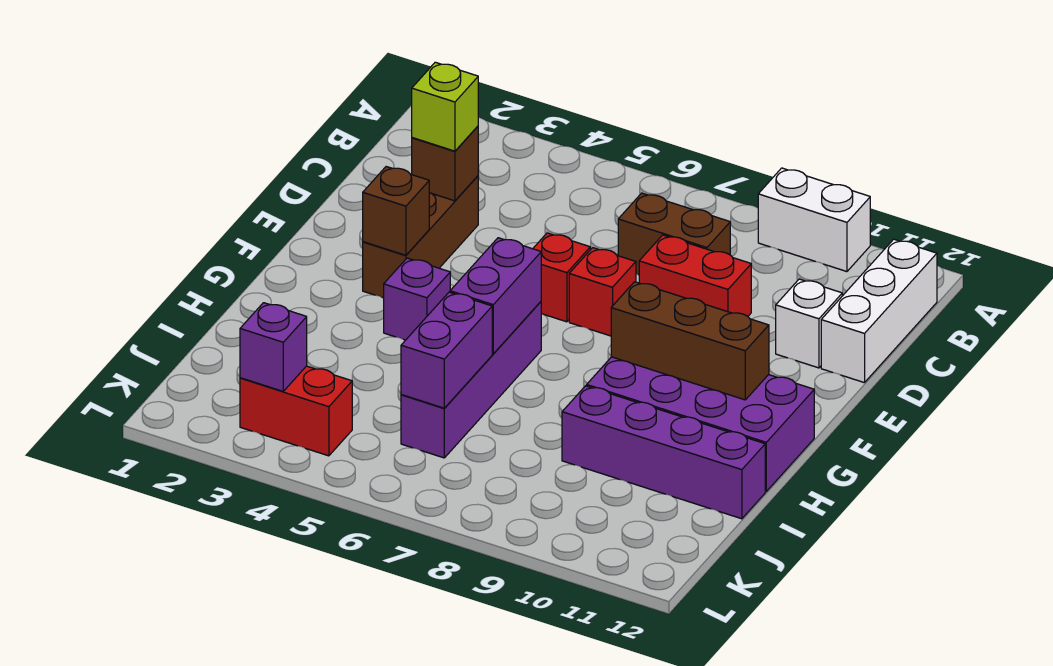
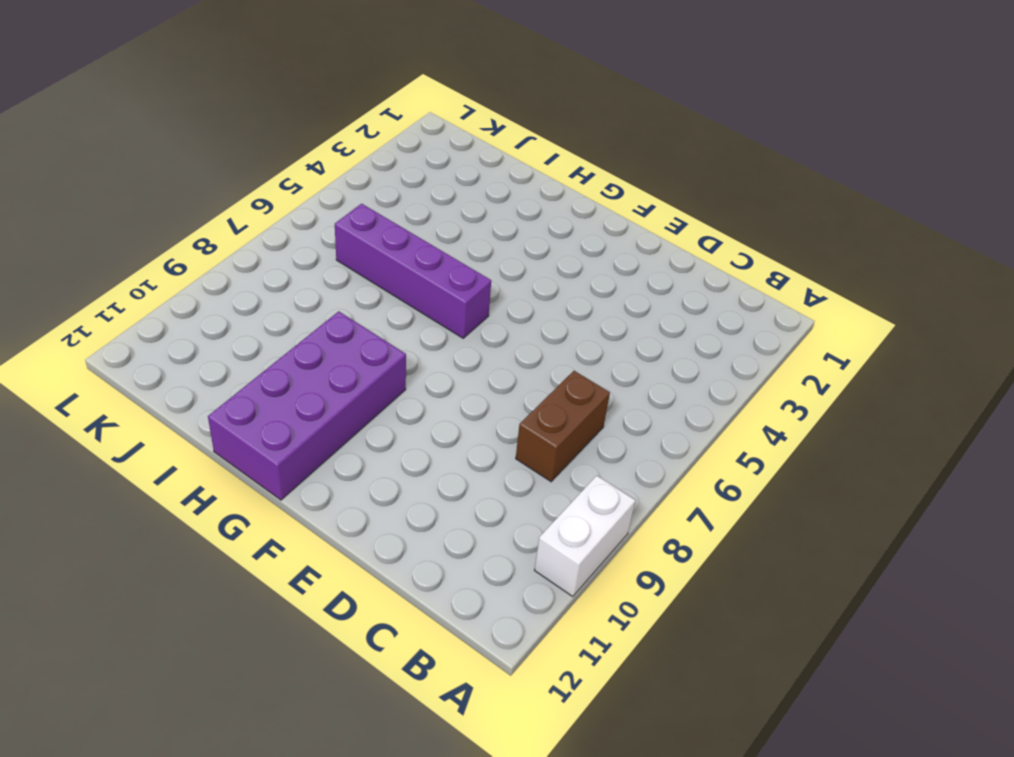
none -> white 1x3 brick [821,239,937,383]
none -> brown 1x3 brick [363,176,478,298]
none -> red 1x2 brick [639,235,751,316]

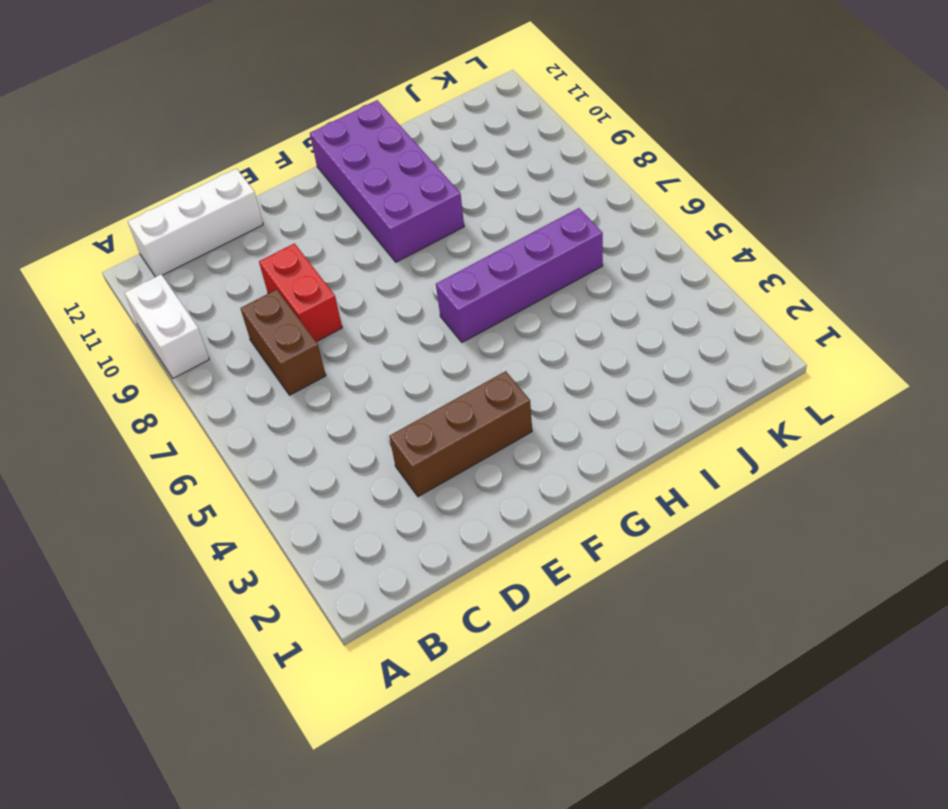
none -> white 1x1 brick [776,279,842,368]
none -> red 1x1 brick [533,233,590,322]
none -> red 1x1 brick [569,248,636,336]

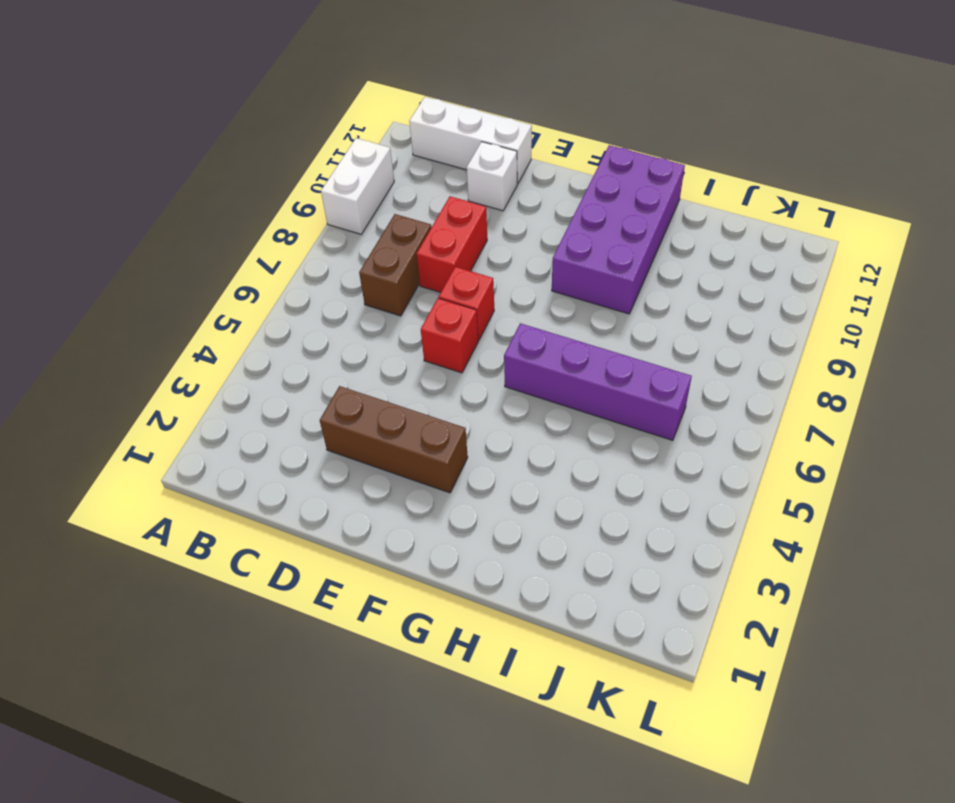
none -> purple 1x1 brick [384,258,450,340]
none -> purple 1x4 brick [562,386,765,519]
none -> red 1x2 brick [240,366,352,456]

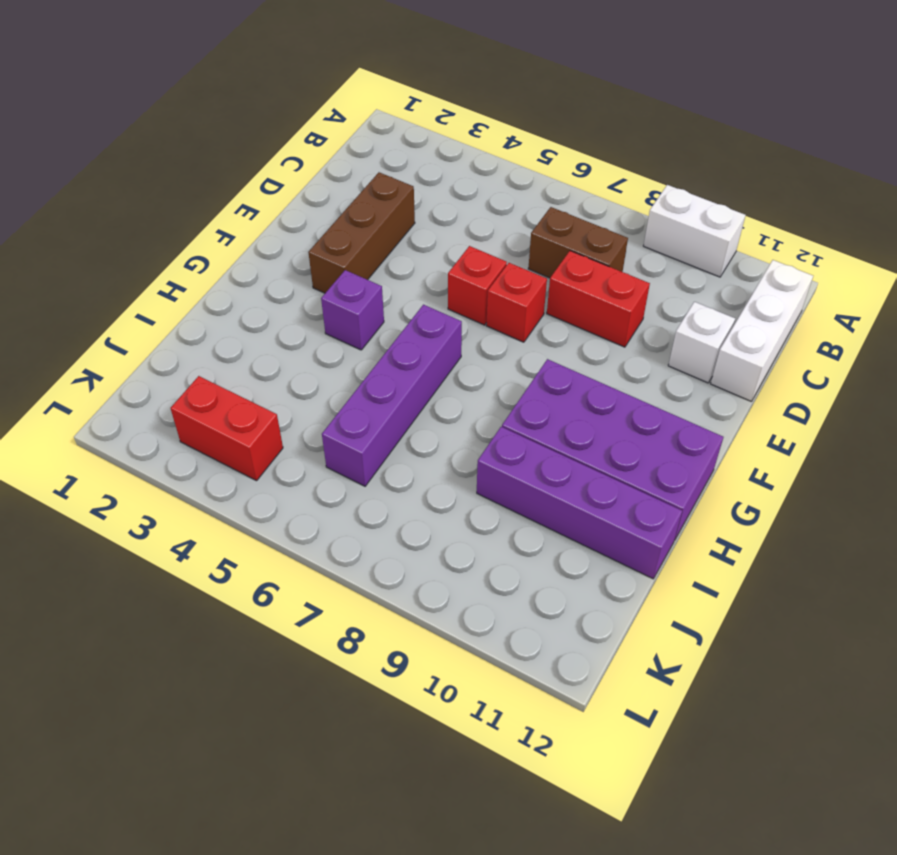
none -> brown 1x1 brick [412,126,478,201]
none -> brown 1x1 brick [363,167,429,255]
none -> purple 1x2 brick [450,238,541,354]

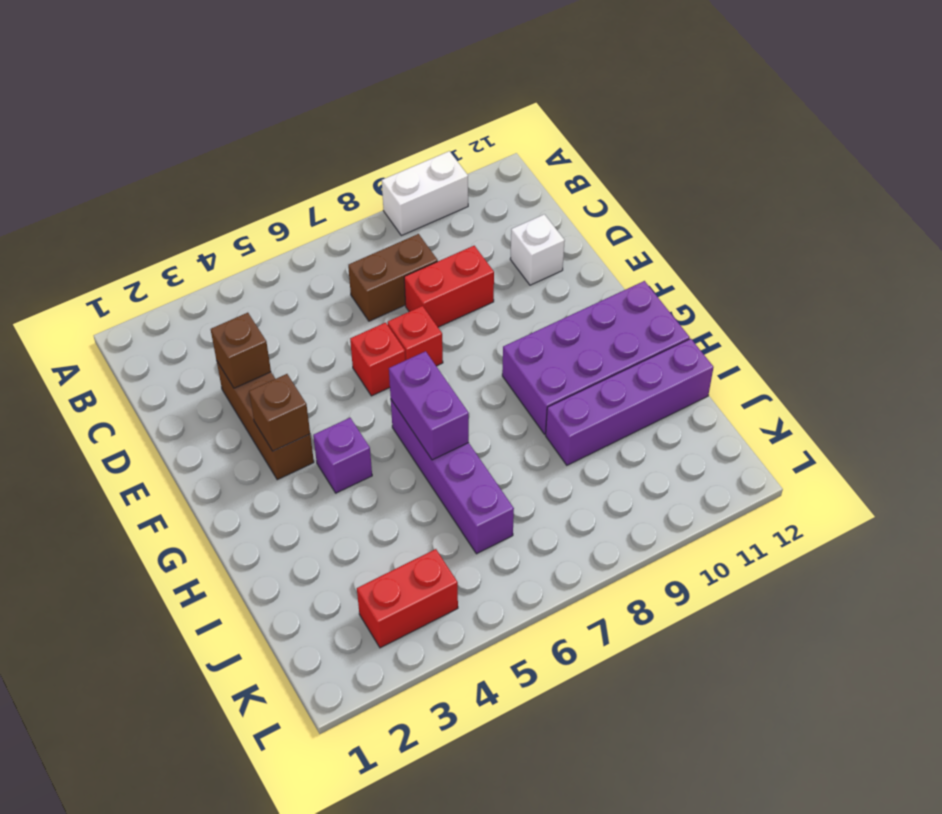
none -> white 1x3 brick [821,239,937,383]
none -> brown 1x3 brick [611,282,769,400]
none -> purple 1x2 brick [401,292,492,408]

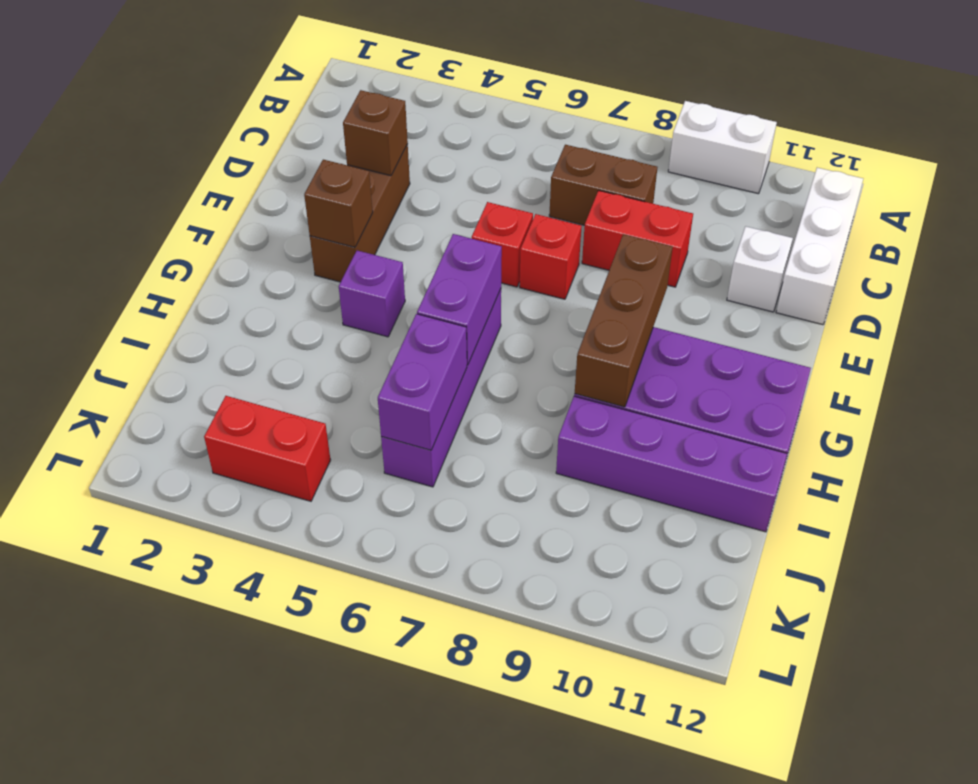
brown 1x3 brick [575,234,673,407] -> brown 1x3 brick turned to [611,282,769,400]
none -> purple 1x1 brick [240,303,307,391]
none -> lime 1x1 brick [412,62,478,151]

